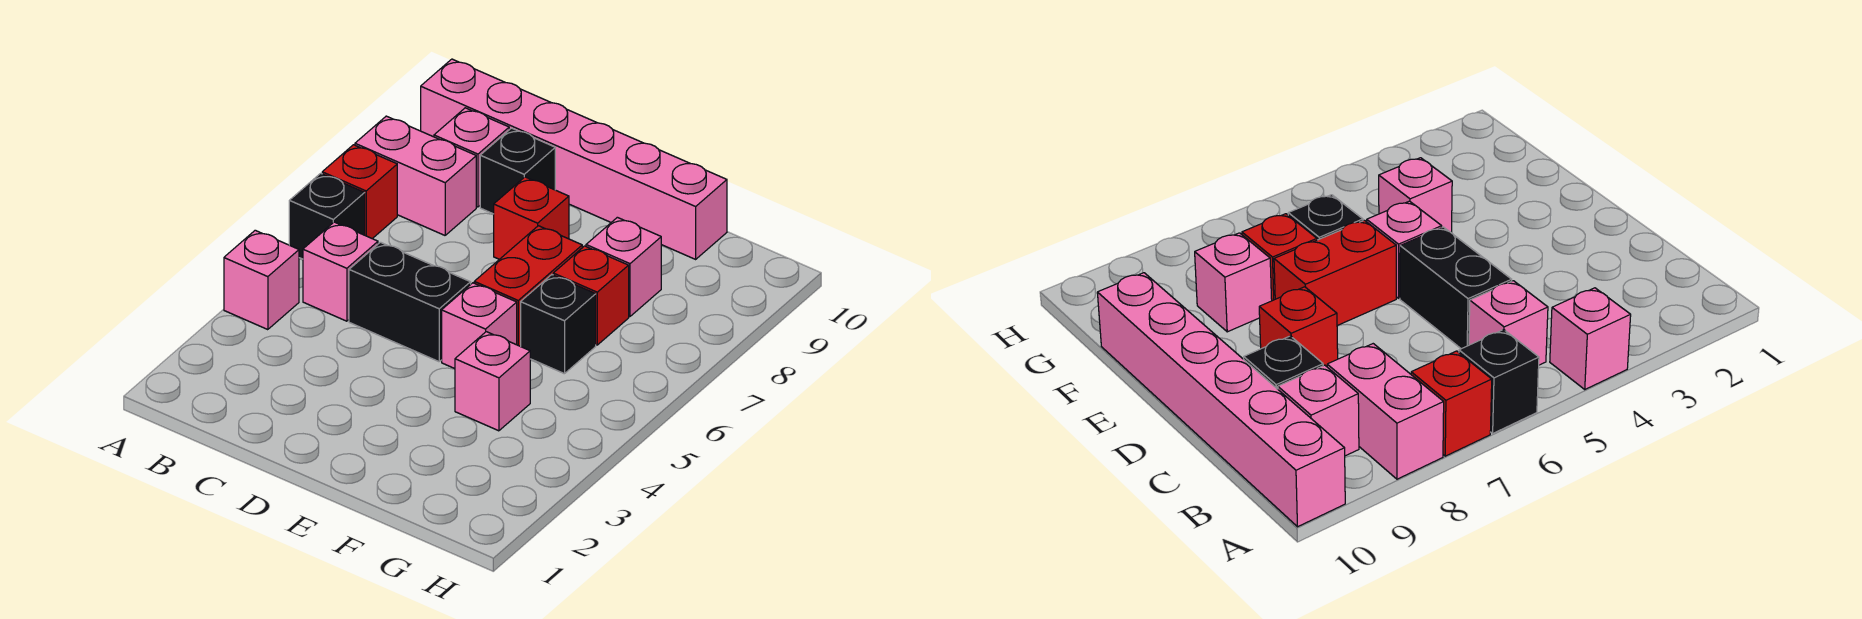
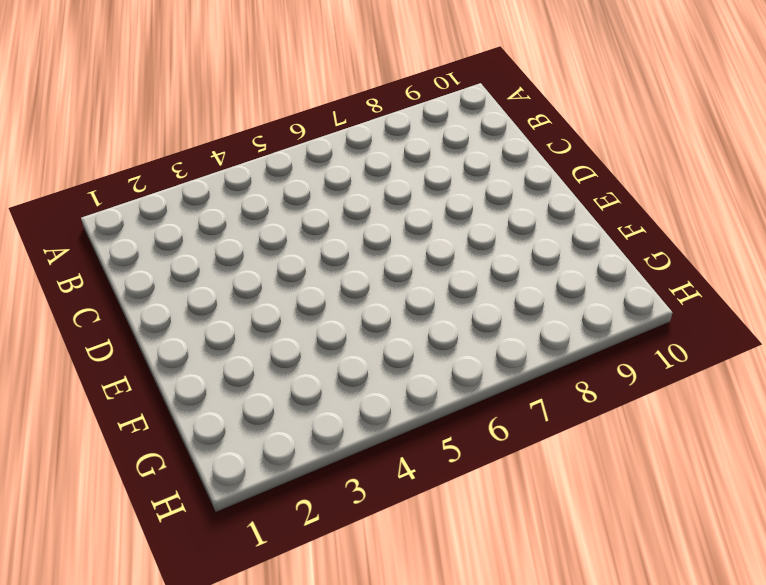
none -> pink 1x1 brick [224,230,299,330]
none -> black 1x1 brick [289,173,365,259]
none -> red 1x1 brick [322,145,397,239]

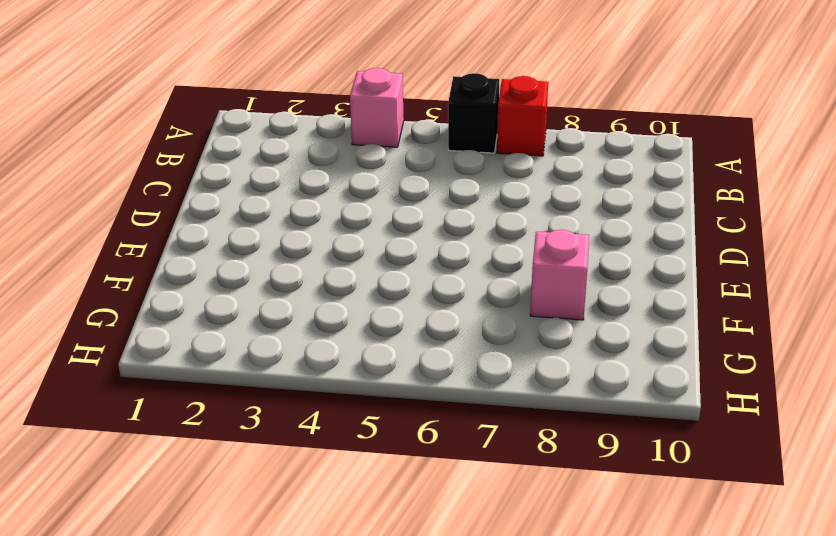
none -> pink 1x2 brick [355,116,476,235]
none -> pink 1x6 brick [421,59,727,259]
none -> pink 1x1 brick [303,222,378,321]

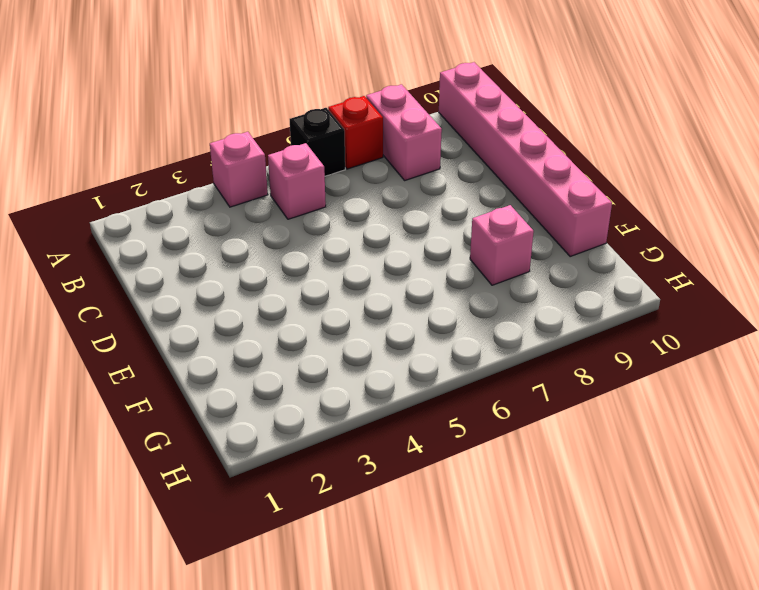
none -> pink 1x1 brick [434,108,509,207]
none -> black 1x2 brick [349,242,471,362]
none -> black 1x1 brick [480,128,555,214]

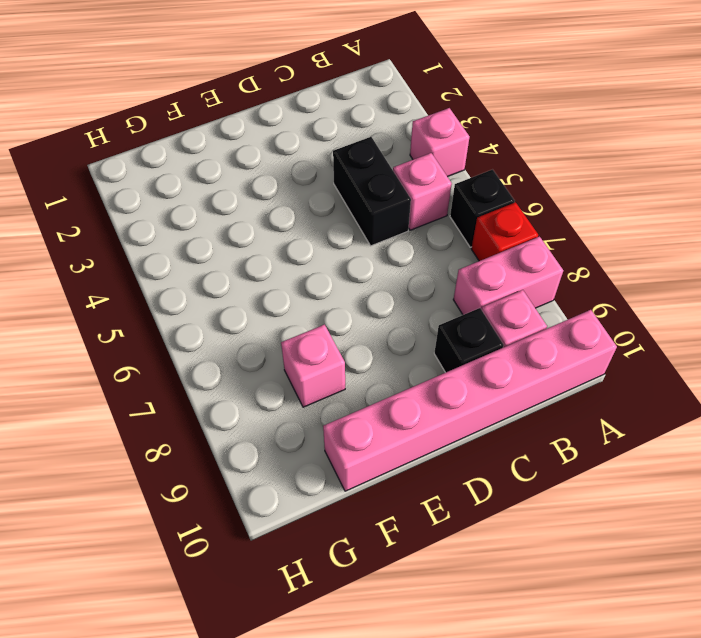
black 1x2 brick [333,137,411,246] -> black 1x2 brick turned to [349,242,471,362]
none -> red 1x1 brick [494,177,569,259]
none -> pink 1x1 brick [442,283,517,369]
none -> red 1x2 brick [474,226,582,346]

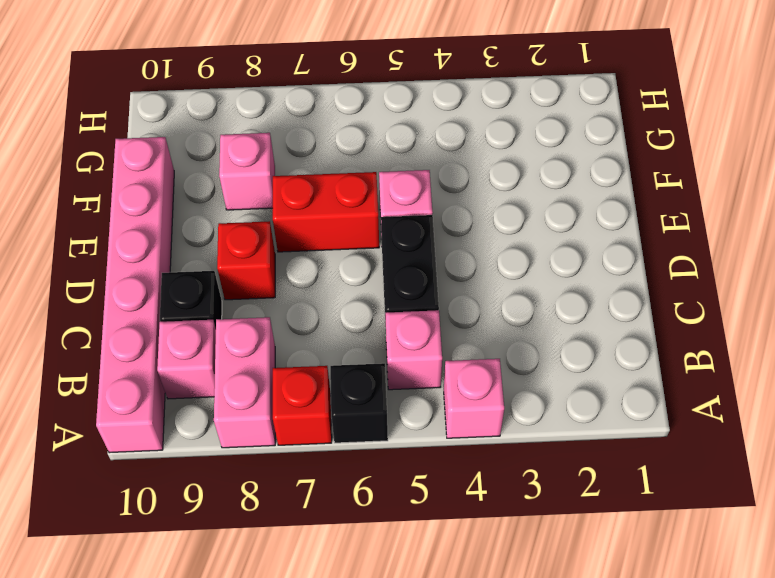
none -> pink 1x1 brick [455,332,530,431]
none -> black 1x1 brick [521,275,596,374]
none -> red 1x1 brick [553,246,629,345]

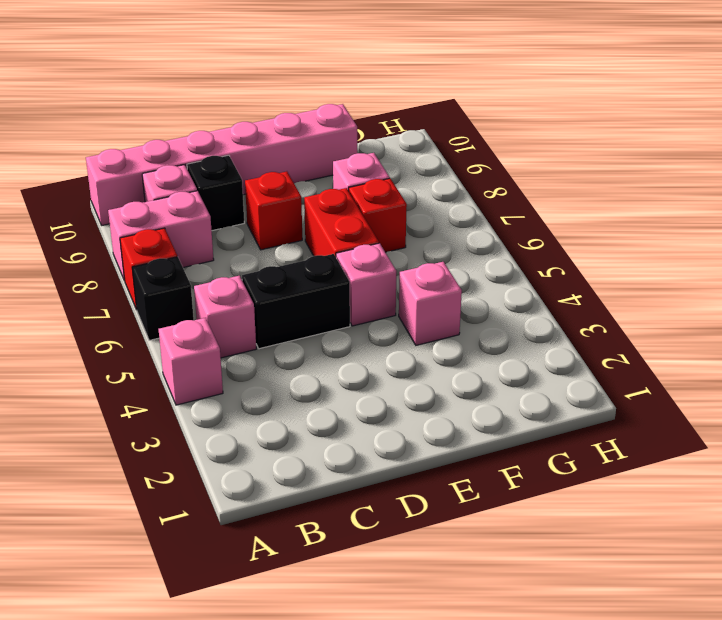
none -> black 1x1 brick [521,275,596,374]

